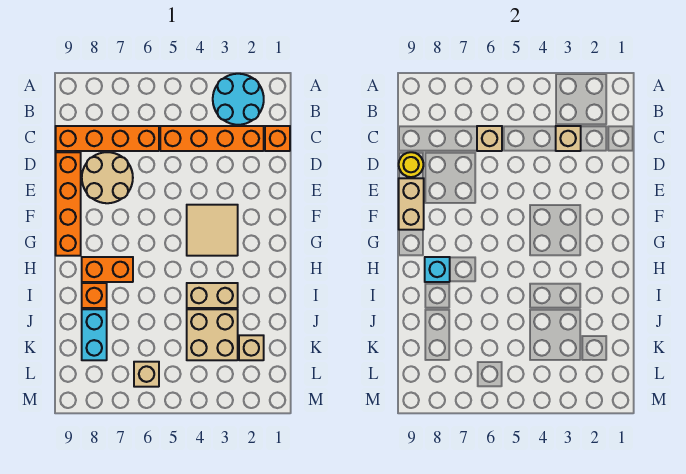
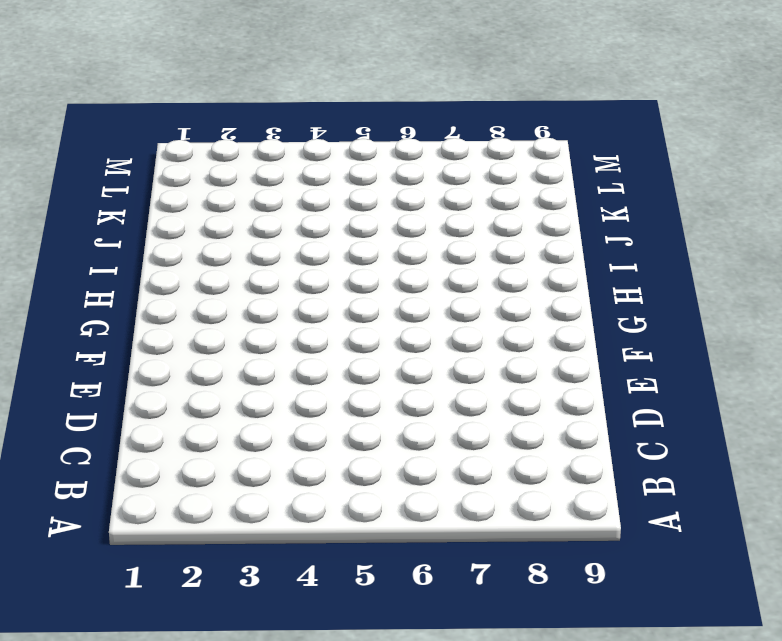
none -> cyan 2x2 round brick [213,74,264,125]
none -> orange 1x1 brick [265,126,290,151]
none -> orange 1x4 brick [160,126,264,151]

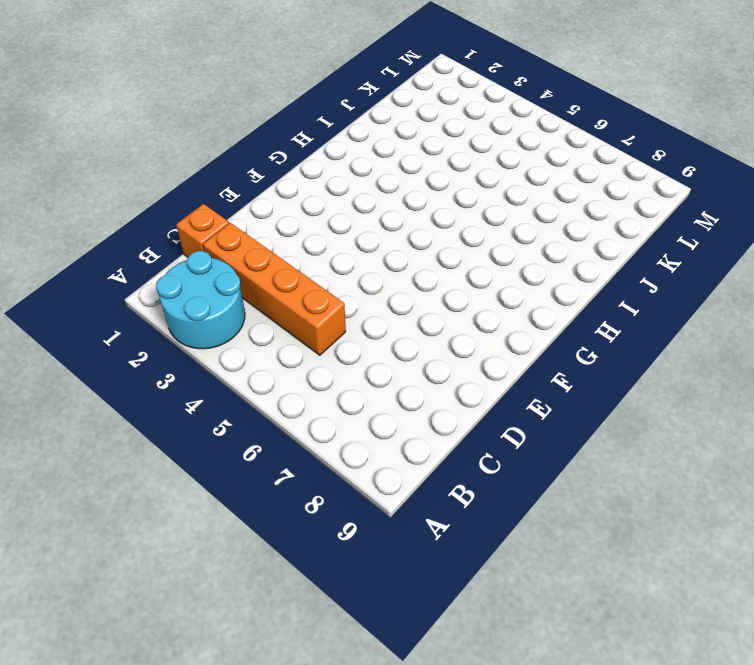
none -> orange 1x4 brick [56,126,159,151]
none -> tan 2x2 round brick [82,152,133,203]
none -> orange 1x4 brick [56,152,81,256]

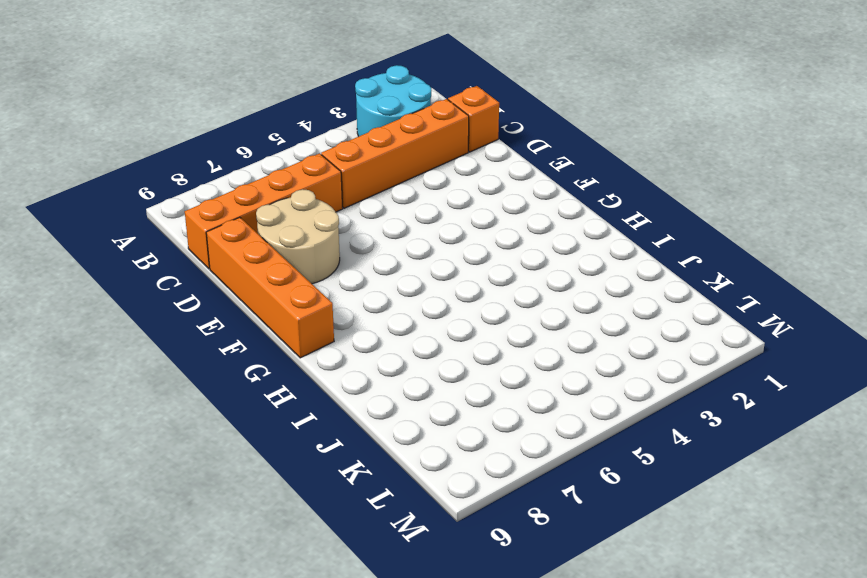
none -> tan 2x2 tile [187,205,238,256]
none -> orange 1x2 brick [82,257,133,282]
none -> tan 1x2 brick [187,283,238,308]

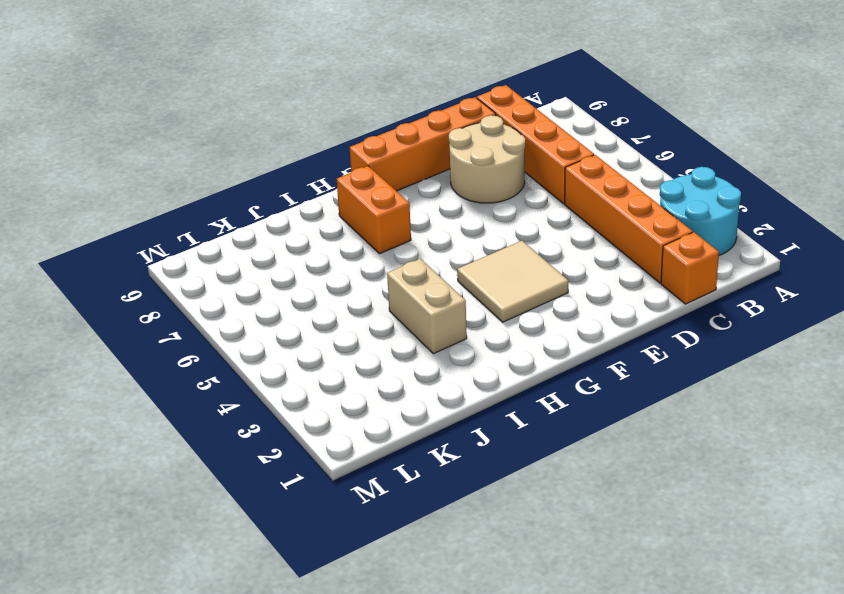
none -> orange 1x1 brick [82,283,107,308]
none -> tan 2x2 brick [187,309,238,360]
none -> cyan 1x2 brick [82,309,107,360]

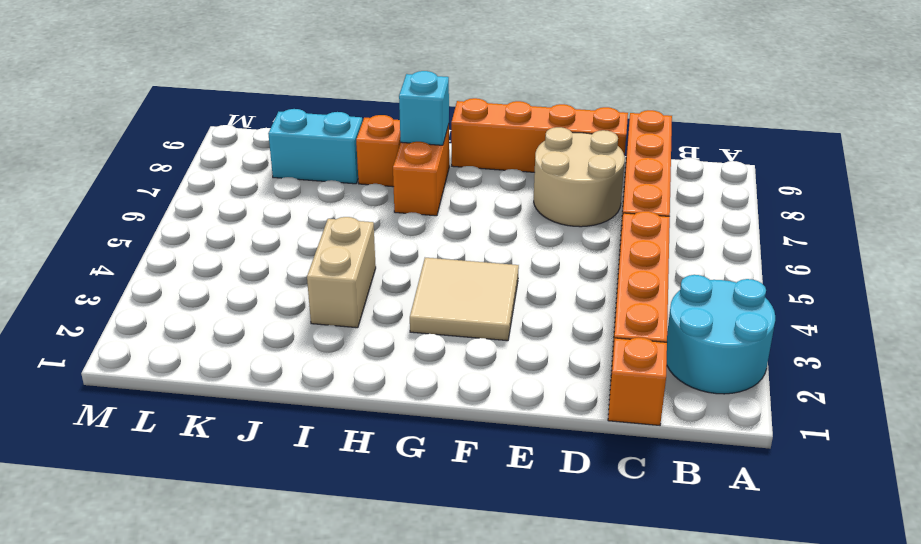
none -> tan 2x2 brick [187,309,238,360]
none -> tan 1x1 brick [239,335,264,360]
none -> tan 1x1 brick [134,362,159,387]

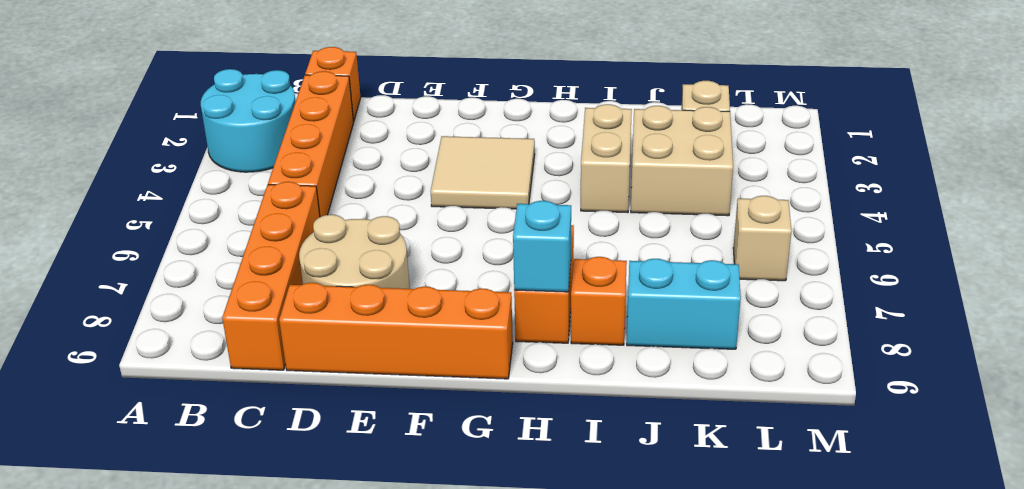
none -> tan 1x1 brick [556,126,581,151]
none -> tan 1x1 brick [477,126,502,151]
none -> yellow 1x1 round brick [399,152,423,177]

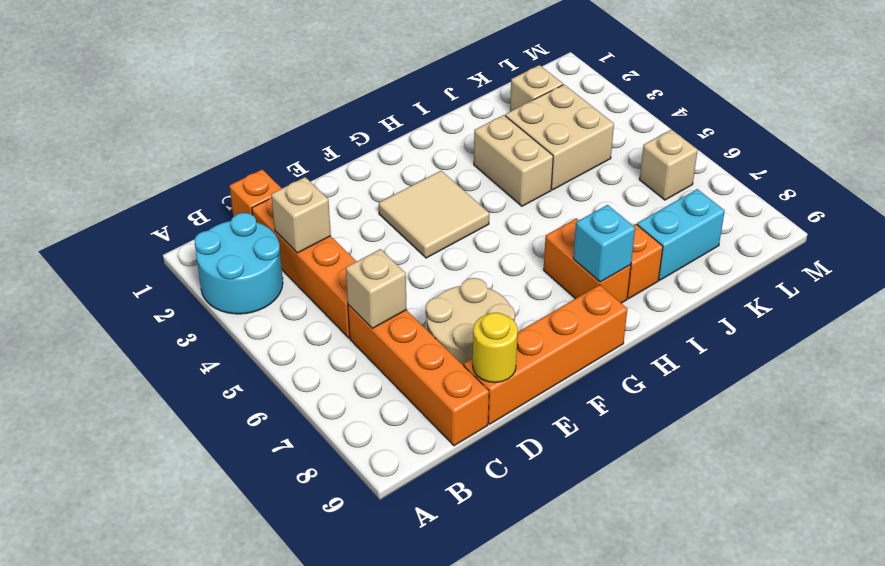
none -> tan 1x2 brick [399,178,424,230]

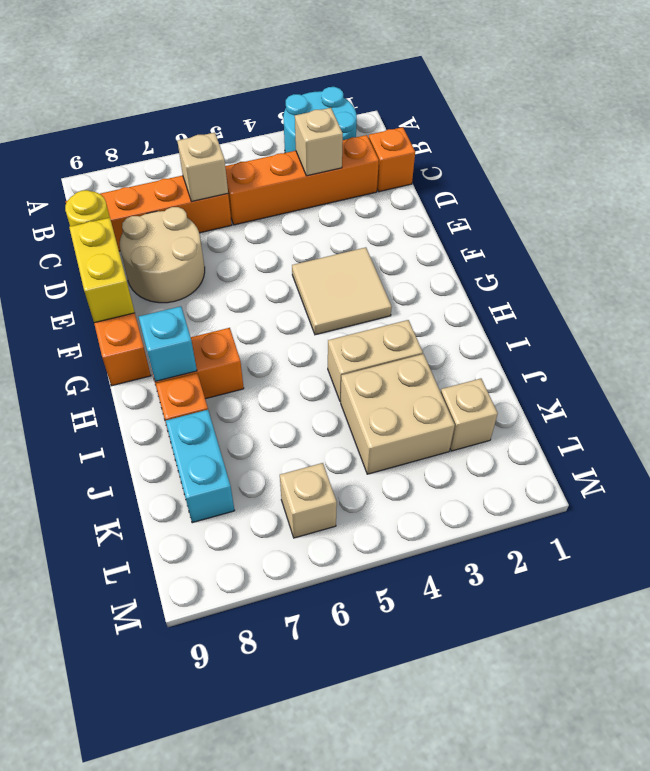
yellow 1x2 brick [69,218,135,323] -> tan 1x2 brick [399,178,424,230]

